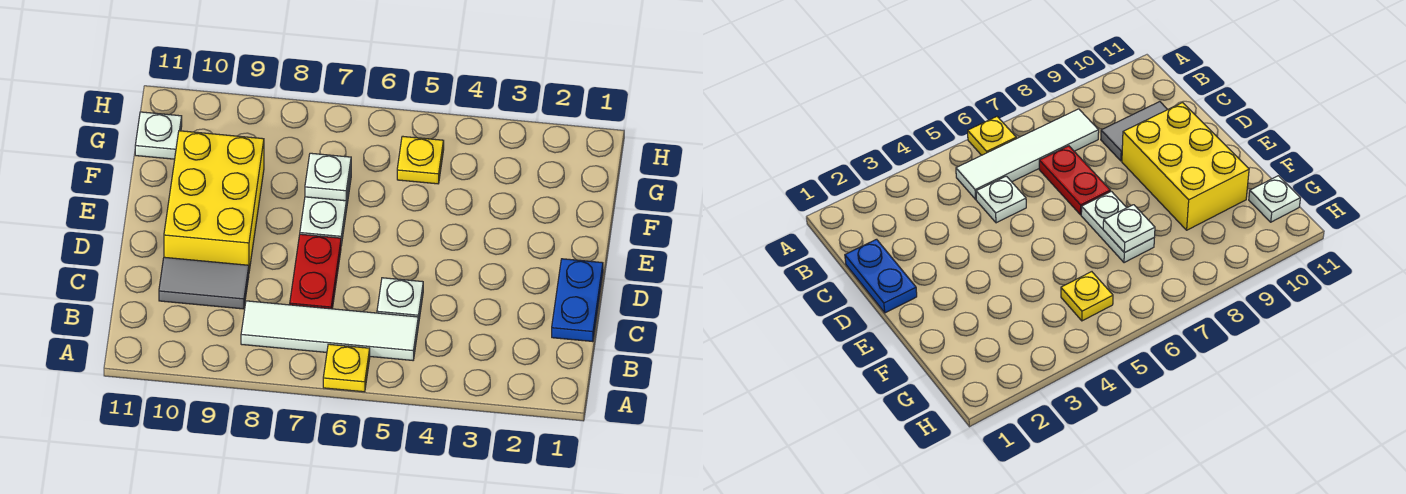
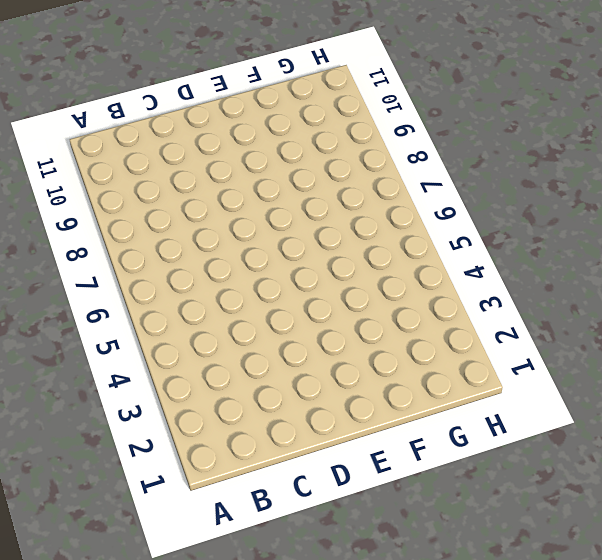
none -> yellow 1x1 plate [323,344,370,392]
none -> white 1x4 tile [241,301,418,360]

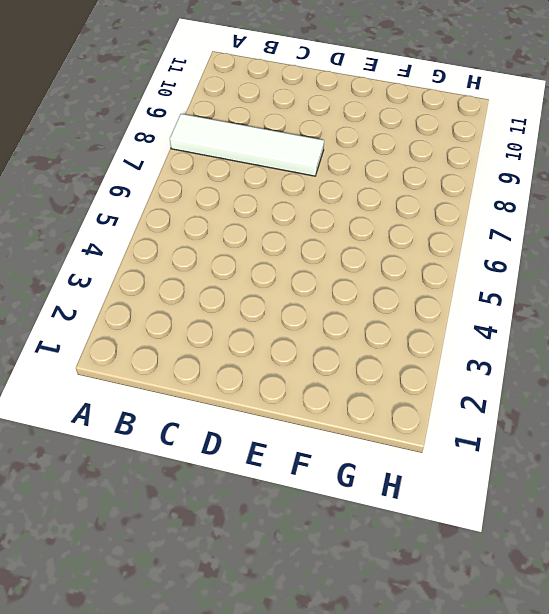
white 1x4 tile [170,114,324,176] -> white 1x4 tile turned to [241,301,418,360]
none -> yellow 1x1 plate [323,344,370,392]
none -> blue 1x2 plate [552,259,603,342]

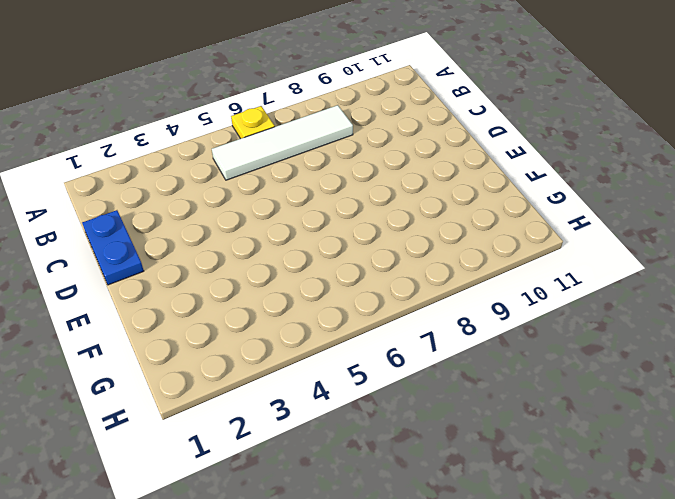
none -> white 1x1 plate [377,278,423,325]
none -> red 1x2 plate [290,234,341,309]

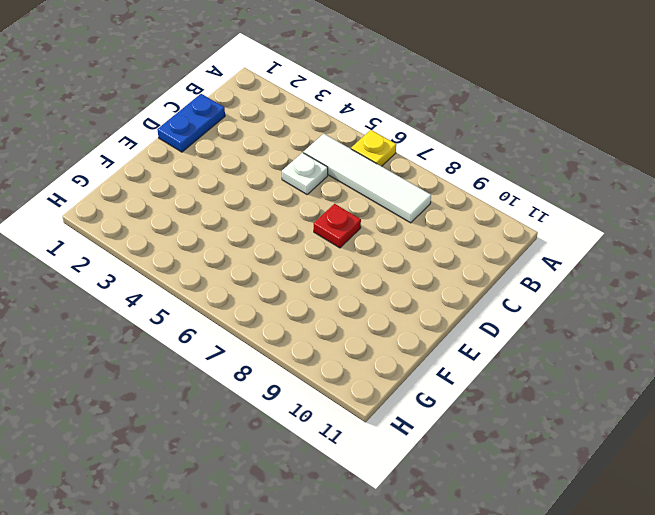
red 1x1 plate [314,204,361,248] -> red 1x2 plate [290,234,341,309]
none -> grey 1x2 tile [159,257,249,309]
none -> yellow 2x3 brick [164,131,264,271]

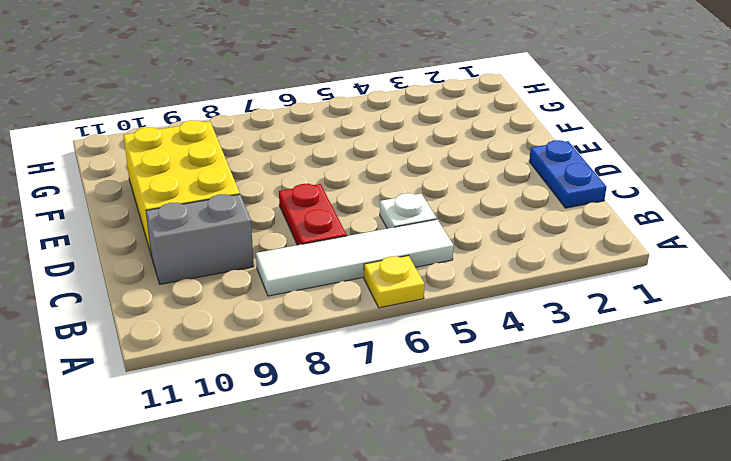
grey 1x2 brick [146,194,254,284] -> grey 1x2 tile [159,257,249,309]
none -> white 1x2 plate [300,172,351,245]
none -> yellow 1x1 plate [397,136,444,184]

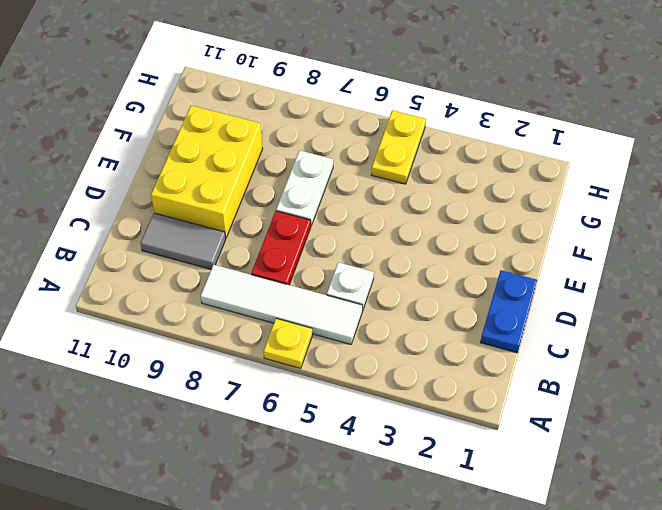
yellow 1x2 plate [371,110,426,184] -> yellow 1x1 plate [397,136,444,184]
none -> white 1x1 plate [135,112,182,159]
none -> white 1x1 plate [305,153,351,201]

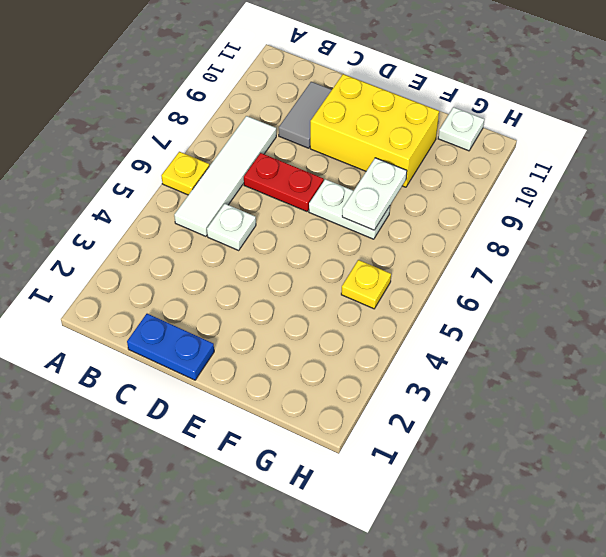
white 1x2 plate [342,158,407,230] -> white 1x1 plate [305,153,351,201]

